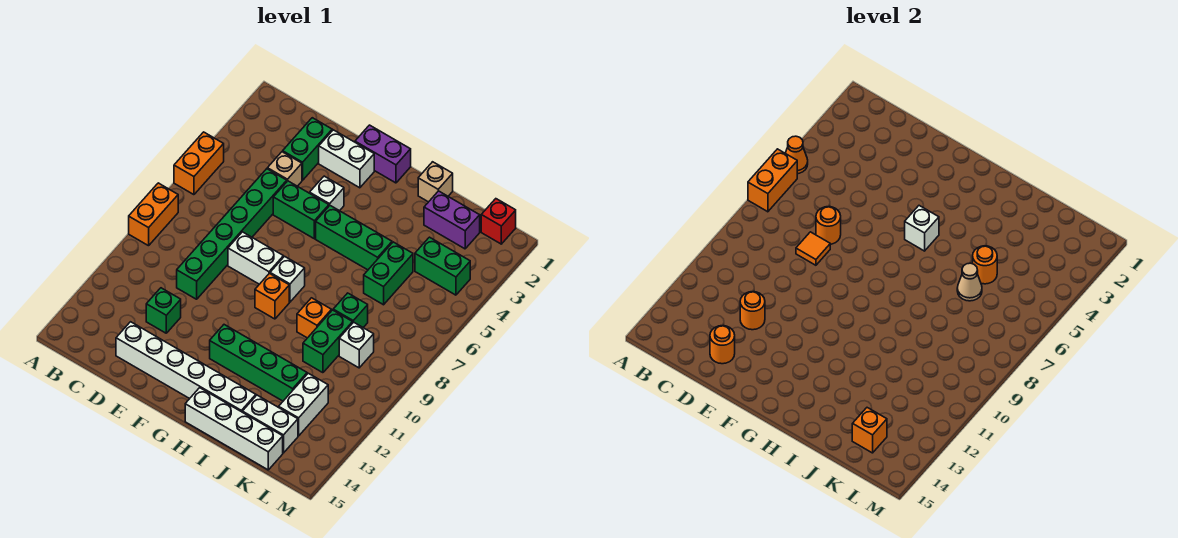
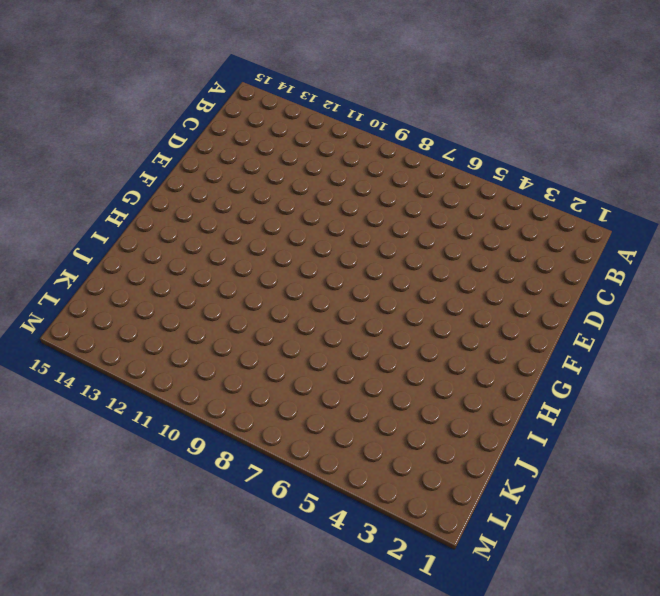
none -> orange 1x2 brick [174,132,224,195]
none -> orange 1x2 brick [129,183,178,246]
none -> green 1x2 brick [283,118,332,180]
none -> tan 1x1 brick [267,152,302,186]

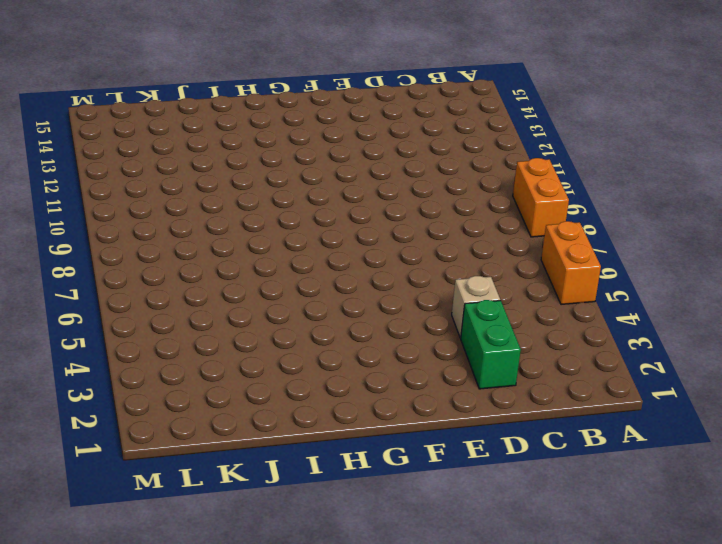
none -> green 1x6 brick [177,169,287,299]
none -> green 1x1 brick [146,288,181,333]
none -> white 1x6 brick [116,322,256,412]
none -> white 1x2 brick [319,130,374,188]

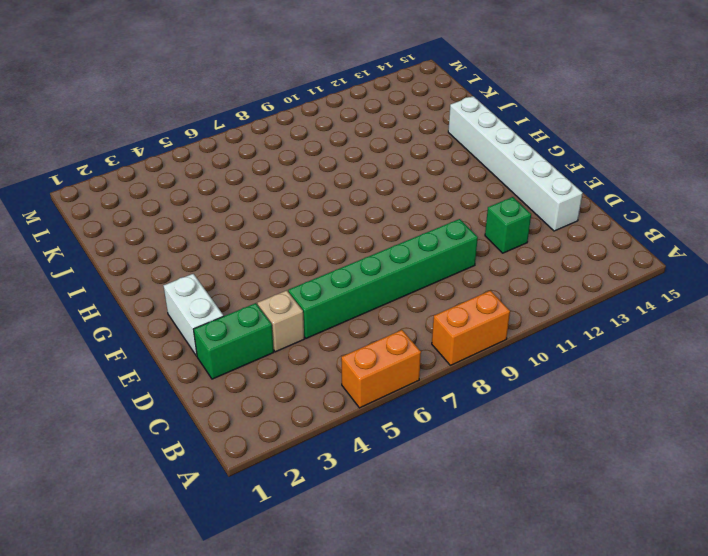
none -> green 1x2 brick [273,181,329,239]
none -> white 1x2 brick [228,232,283,284]
none -> purple 1x2 brick [355,125,411,183]
none -> white 1x1 brick [310,176,344,211]

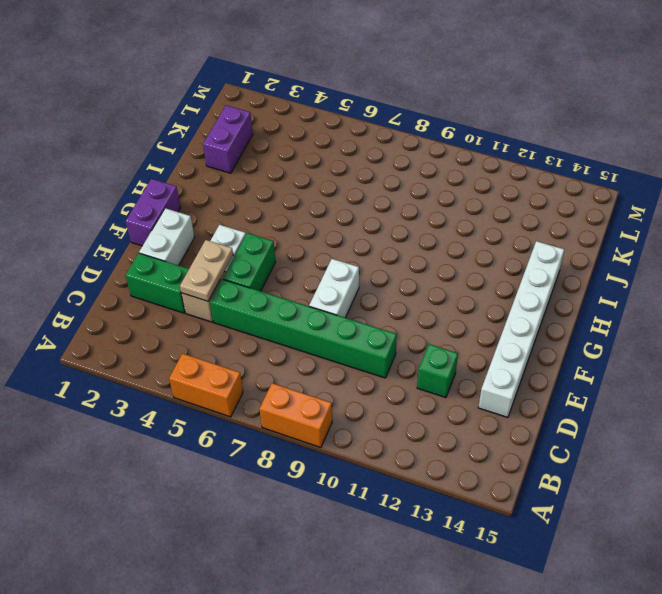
tan 1x2 plate [180,240,233,301] -> none
none -> green 1x3 brick [316,206,392,270]
none -> white 1x1 brick [270,256,305,302]
none -> orange 1x1 brick [255,273,289,319]
none -> green 1x4 brick [210,325,307,401]

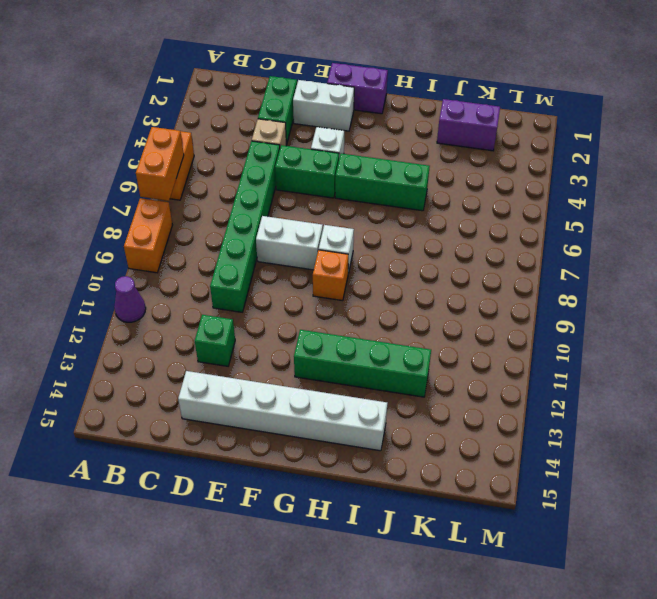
purple 1x1 cone [114,276,146,322] -> none
none -> white 1x4 brick [185,388,283,470]
none -> tan 1x1 brick [418,162,453,202]
none -> orange 1x1 brick [297,298,332,338]
none -> green 1x2 brick [364,242,413,305]

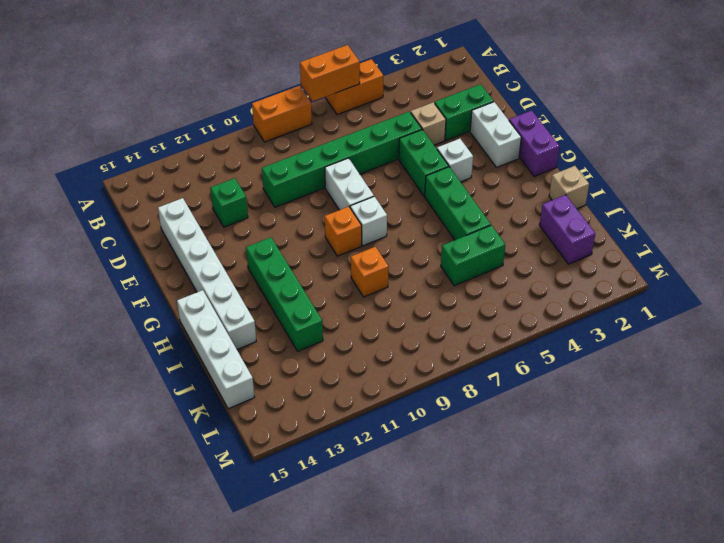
none -> green 1x1 brick [333,293,368,327]
none -> green 1x2 brick [303,310,353,373]
none -> white 1x2 brick [242,395,298,453]
none -> green 1x2 brick [415,237,470,295]

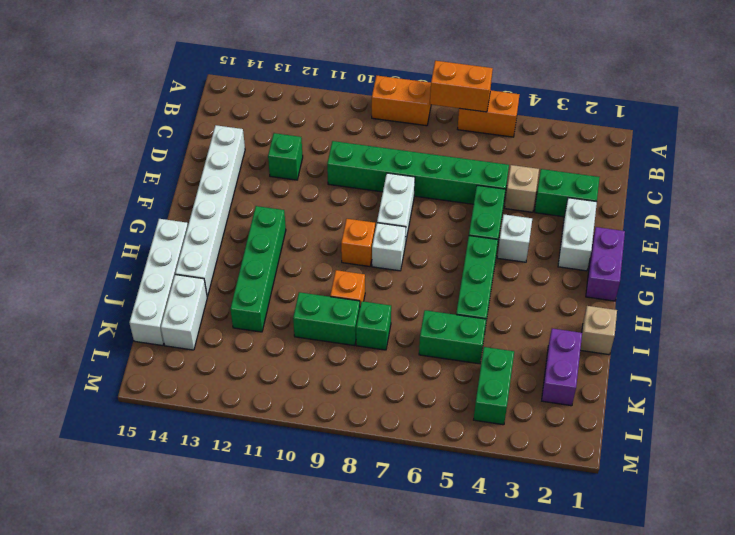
none -> white 1x1 brick [339,322,374,368]
none -> white 1x2 brick [279,373,328,436]
none -> red 1x1 brick [481,199,516,244]
none -> orange 1x1 cone [785,136,808,174]

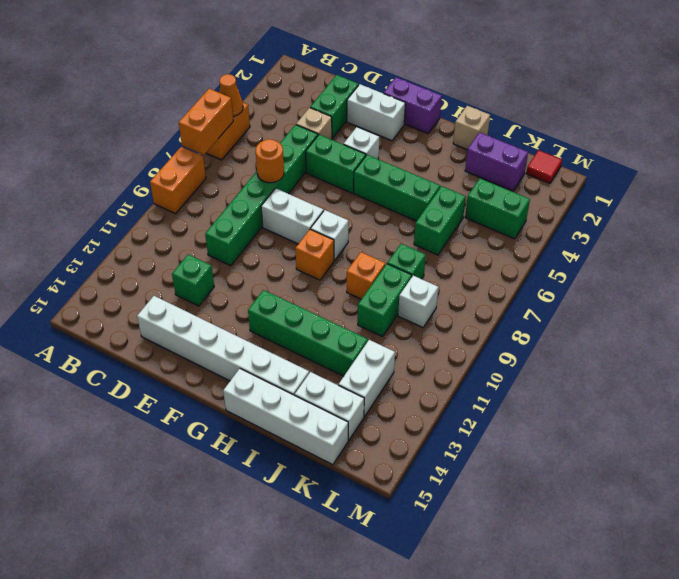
red 1x1 tile [526,150,562,183] -> red 1x1 brick [481,199,516,244]
none -> orange 1x1 tile [796,232,830,265]
none -> orange 1x1 round brick [740,292,765,330]
none -> orange 1x1 round brick [710,326,735,364]
none -> white 1x1 brick [905,206,939,251]

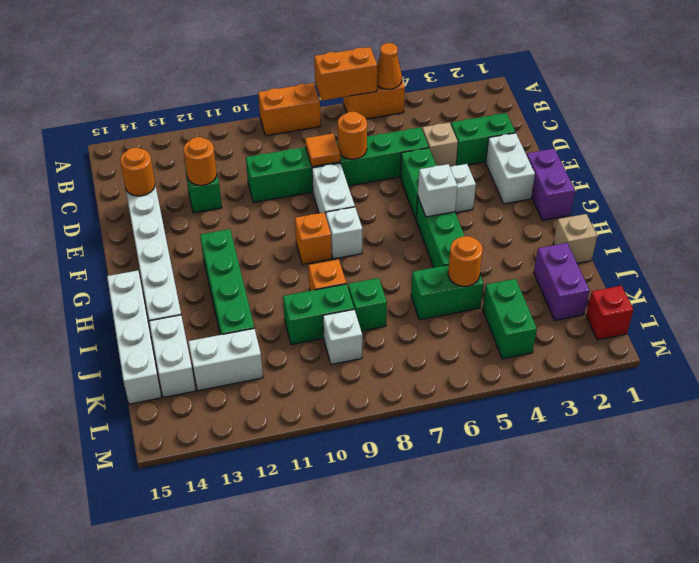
none -> tan 1x1 cone [957,263,982,301]
none -> orange 1x1 brick [852,408,887,453]

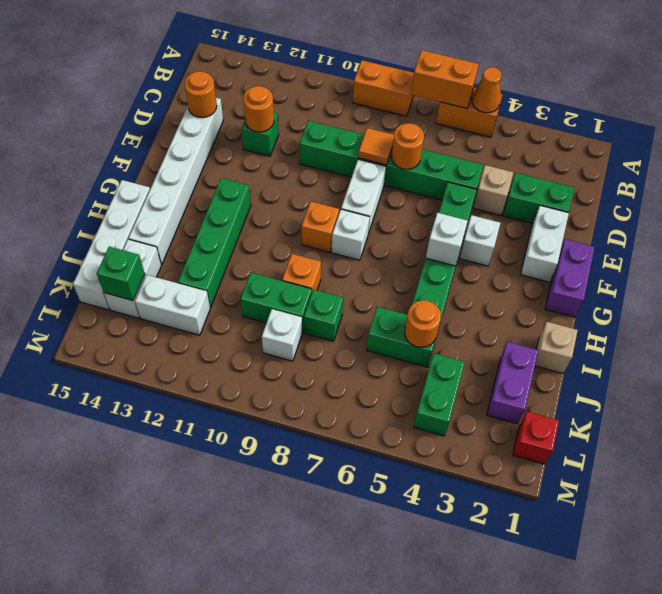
green 1x1 brick [97,247,145,301] -> orange 1x1 brick [852,408,887,453]
none -> tan 1x1 cone [957,263,982,301]

